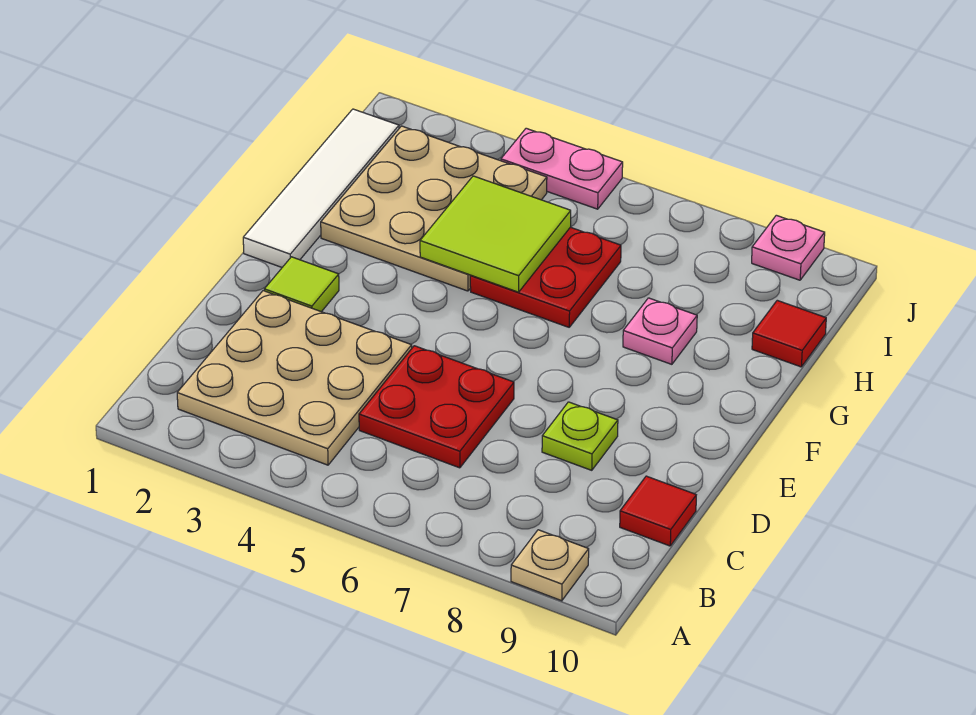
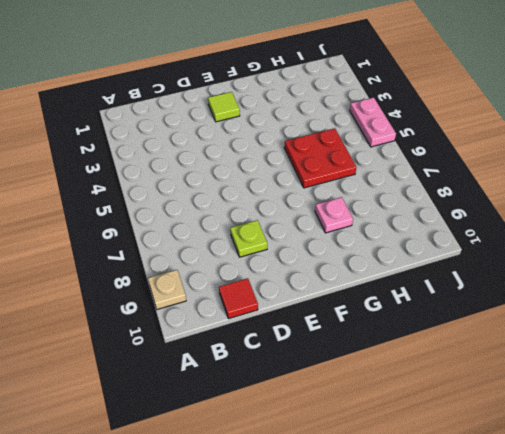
none -> tan 3x3 plate [177,291,412,465]
none -> red 2x2 plate [359,346,514,468]
none -> white 1x4 tile [243,109,399,267]

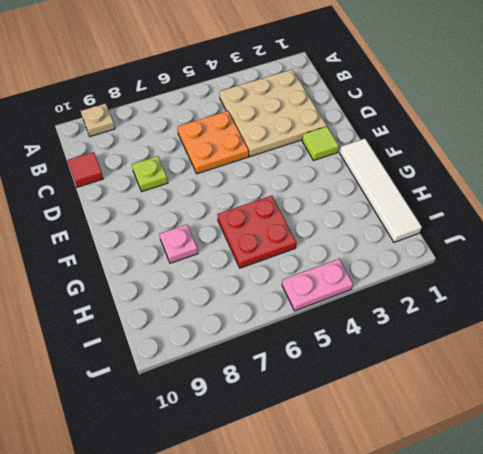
orange 2x2 plate [177,111,249,174] -> red 2x2 plate [359,346,514,468]
none -> tan 3x3 plate [321,126,547,291]
none -> red 1x1 tile [752,300,826,367]
none -> pink 1x1 plate [752,215,825,280]

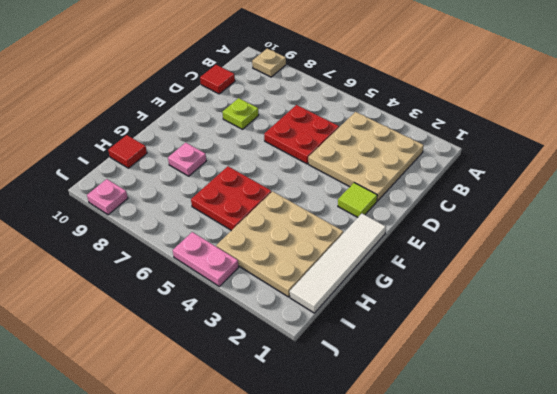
none -> lime 2x2 tile [420,176,571,292]

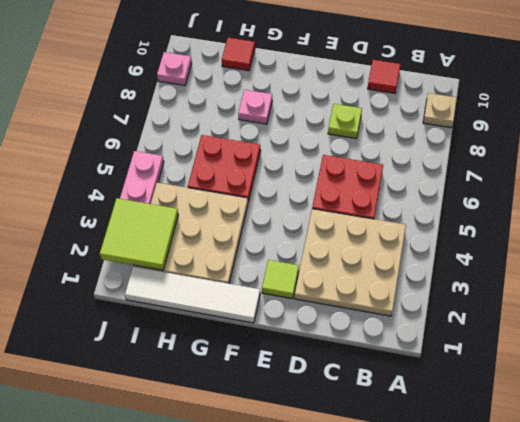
lime 2x2 tile [100,198,178,270] -> lime 2x2 tile moved to [420,176,571,292]

